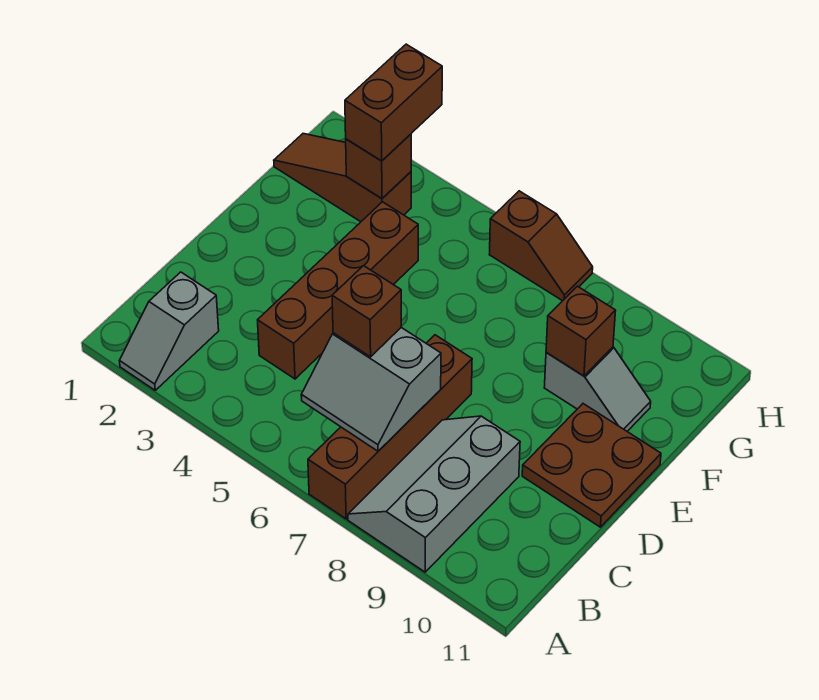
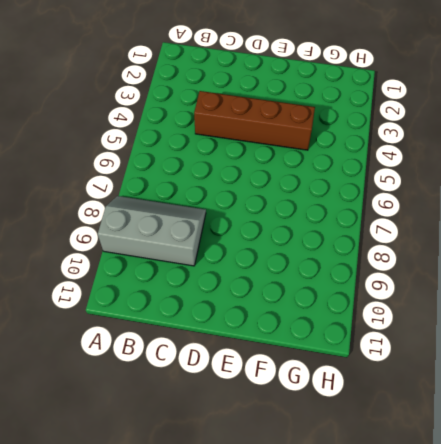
none -> grey 1x2 slope [120,272,219,390]
none -> brown 1x4 brick [308,335,472,519]
none -> brown 2x2 plate [522,404,661,527]

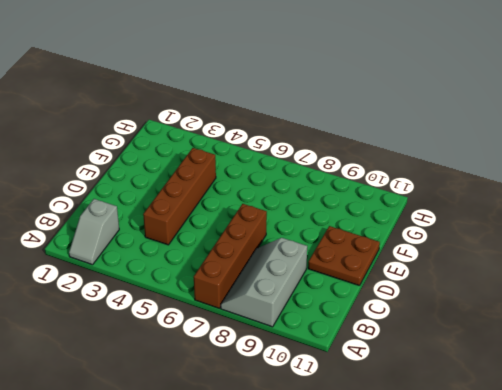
none -> grey 1x2 slope [544,347,651,431]
none -> brown 1x3 slope [274,134,411,222]
none -> brown 1x2 slope [489,191,593,301]

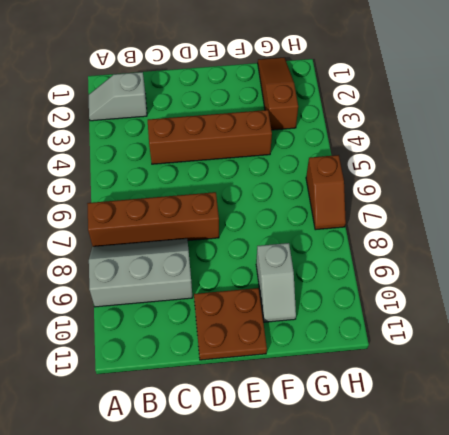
none -> grey 2x2 slope [301,328,441,451]
none -> brown 1x1 brick [546,286,616,376]
none -> brown 1x1 brick [346,134,411,199]

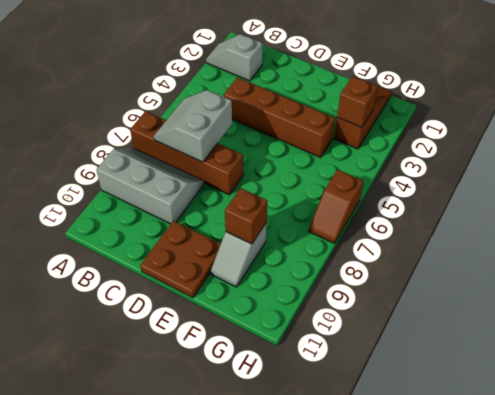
none -> brown 1x1 brick [332,266,401,357]
none -> brown 1x2 brick [345,44,442,161]

